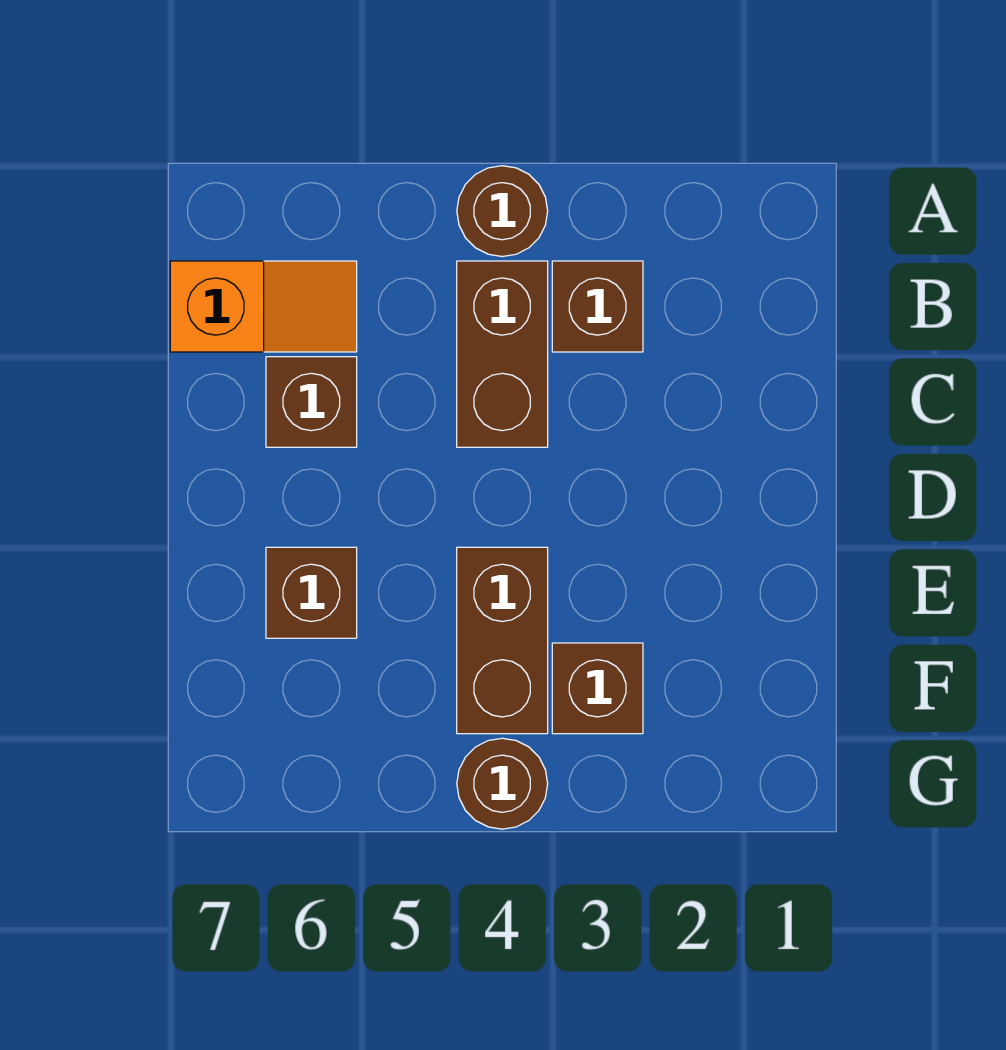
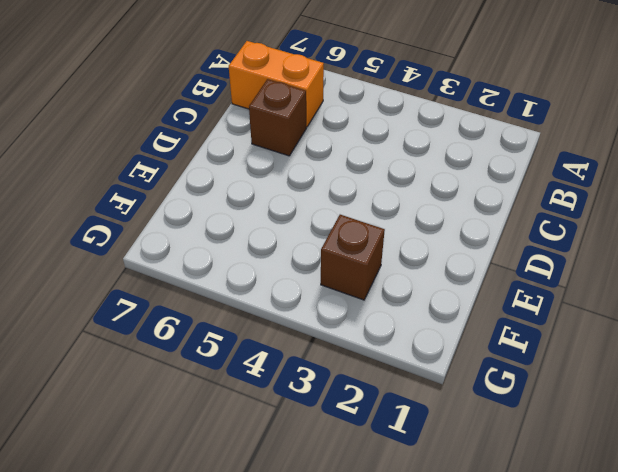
orange 1x2 brick [229,41,324,127] -> orange 1x2 slope [170,261,357,352]
none -> brown 1x1 round brick [457,166,548,257]
none -> brown 1x1 brick [552,261,643,352]

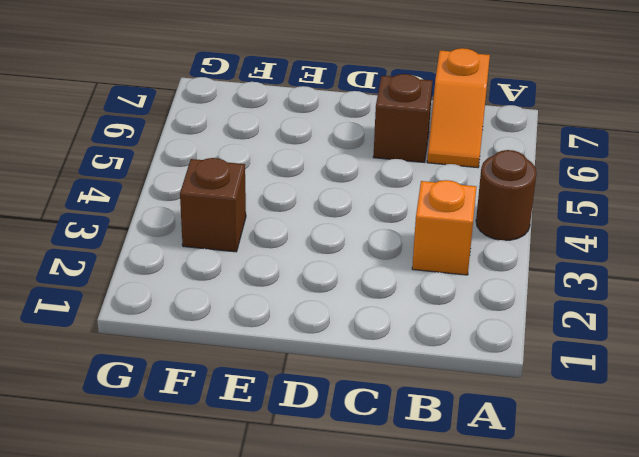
orange 1x1 brick [412,180,476,275] -> brown 1x1 brick [552,261,643,352]
none -> brown 1x2 brick [457,261,548,447]
none -> brown 1x2 brick [457,547,548,734]

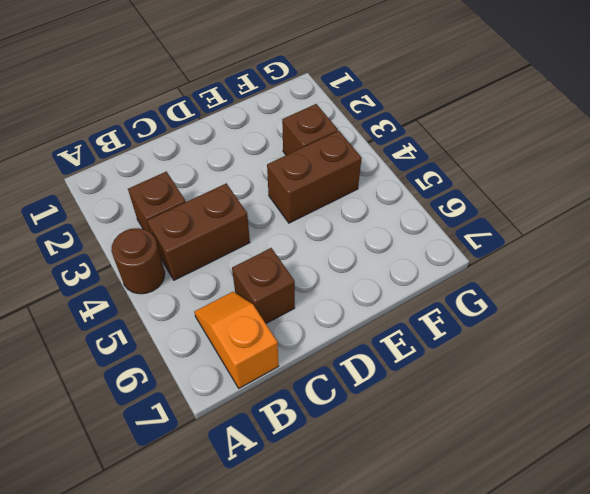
none -> brown 1x1 brick [266,547,357,638]
none -> brown 1x1 round brick [457,738,548,829]

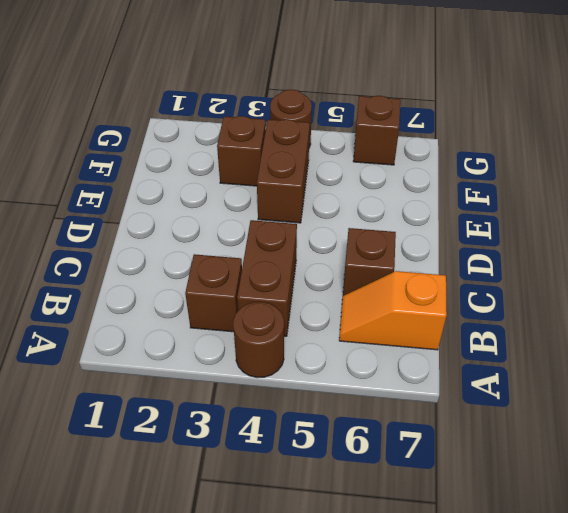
brown 1x1 brick [353,96,400,165] -> brown 1x1 brick moved to [266,547,357,638]

